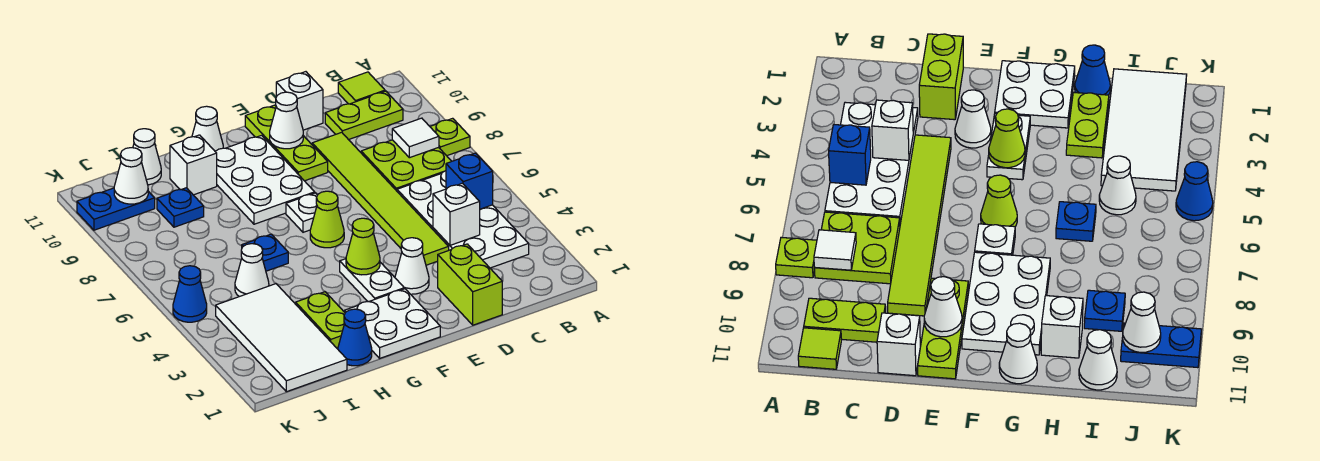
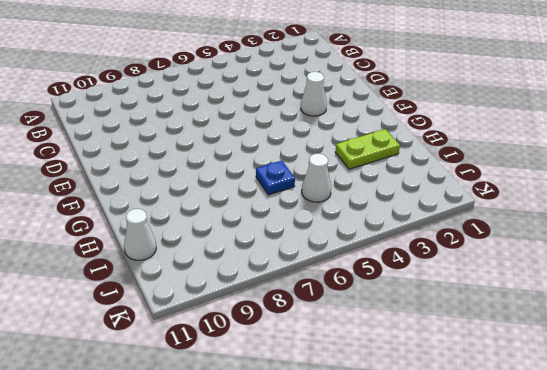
none -> lime 1x1 plate [430,118,470,156]
none -> white 2x4 plate [397,171,529,268]
none -> lime 2x2 plate [361,140,452,191]
none -> lime 1x2 plate [325,91,403,140]

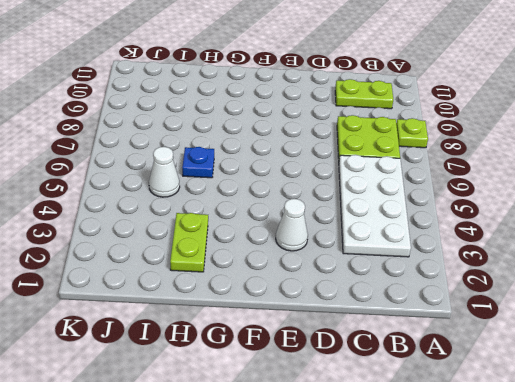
none -> lime 1x1 tile [338,72,385,104]
none -> lime 1x2 brick [438,244,502,325]
none -> lime 1x6 tile [312,132,449,265]
none -> white 1x1 brick [276,72,323,130]

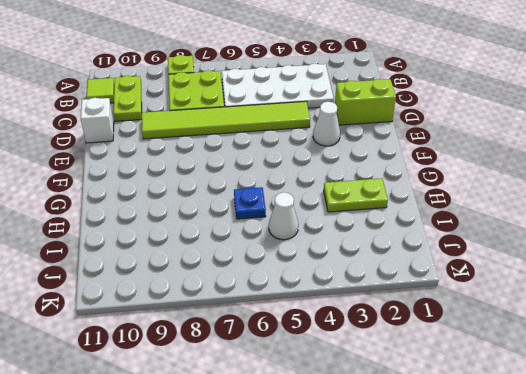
none -> lime 1x3 plate [245,105,328,181]
none -> white 2x2 plate [345,289,440,358]
none -> white 1x2 plate [340,259,404,302]
none -> lime 1x1 cone [310,191,344,248]

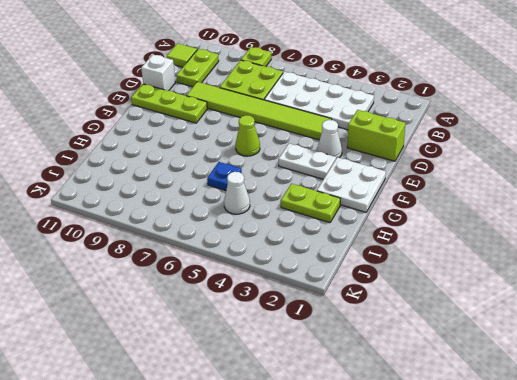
none -> white 1x1 plate [286,193,317,232]
none -> white 2x3 plate [215,135,315,224]
none -> white 1x1 cone [192,106,223,151]
none -> blue 1x1 cone [338,309,372,366]

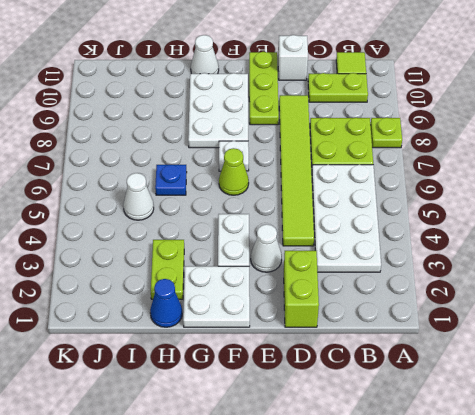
none -> white 1x1 brick [170,135,217,195]
none -> white 2x4 tile [216,284,347,392]
none -> blue 1x1 plate [157,188,204,227]
none -> white 1x1 cone [133,129,161,185]

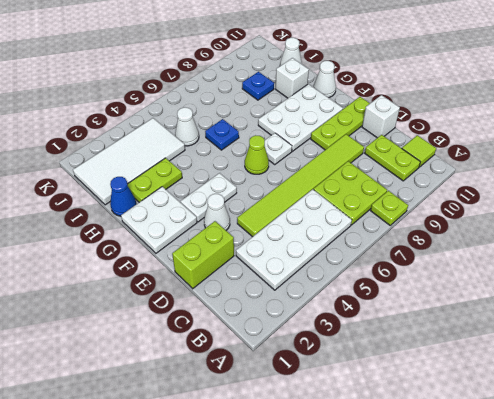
none -> blue 1x2 plate [77,188,155,230]
none -> blue 1x1 cone [173,266,207,322]
none -> blue 1x1 brick [446,153,493,209]
none -> white 1x1 tile [392,118,439,158]

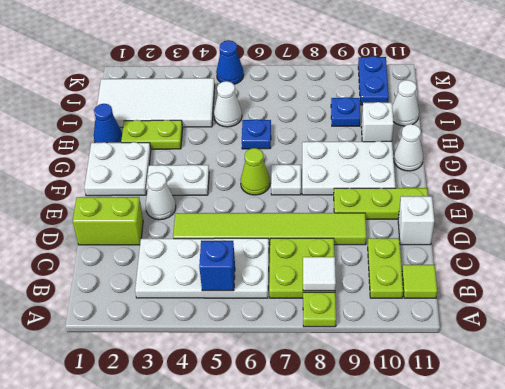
none -> white 1x1 brick [433,183,480,245]
none -> white 1x1 cone [270,92,303,149]
none -> lime 1x1 cone [346,218,380,275]
none -> white 1x1 cone [114,148,148,204]

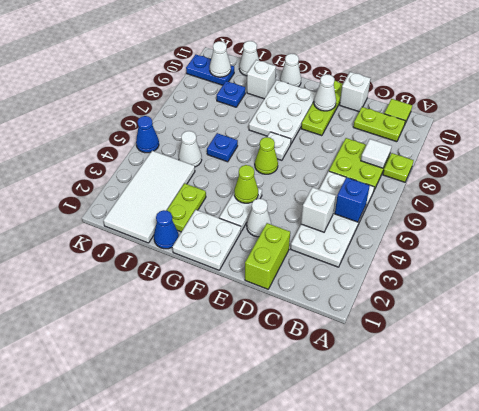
none -> lime 1x6 tile [312,132,449,265]

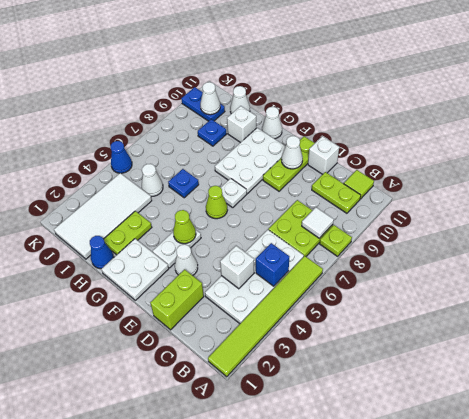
lime 1x6 tile [208,256,323,377] -> lime 1x6 tile moved to [312,132,449,265]

